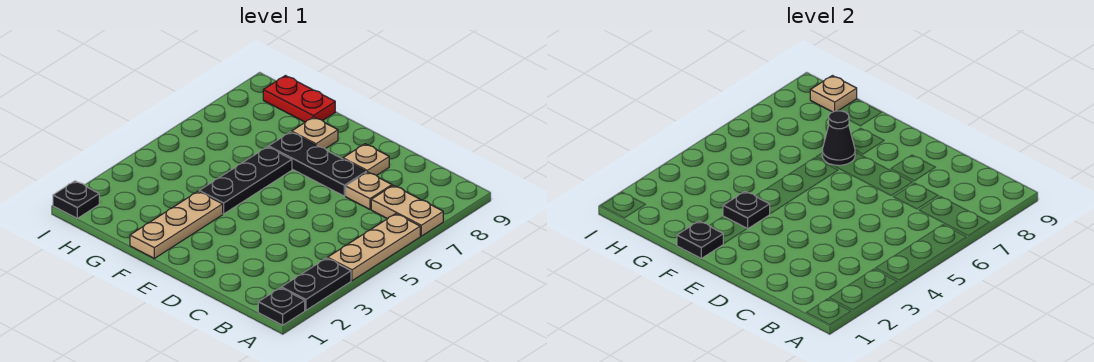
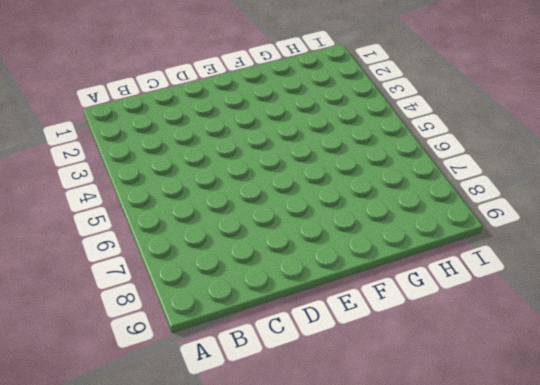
none -> black 1x1 plate [258,288,305,325]
none -> black 1x2 plate [281,258,351,310]
none -> tan 1x3 plate [328,214,420,281]

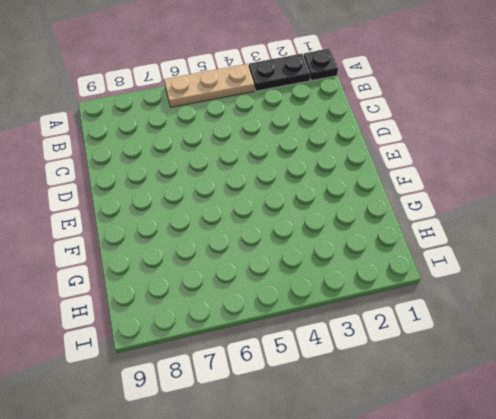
none -> tan 1x2 plate [371,185,443,236]
none -> tan 1x1 plate [346,172,392,209]
none -> black 1x3 plate [269,132,366,196]

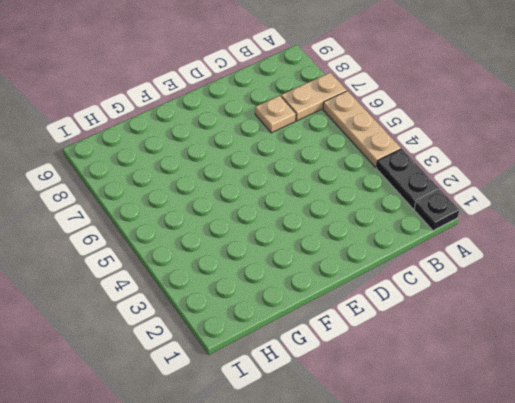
none -> black 1x3 plate [269,132,366,196]
none -> tan 1x1 plate [343,144,389,176]
none -> tan 1x3 plate [130,191,223,258]

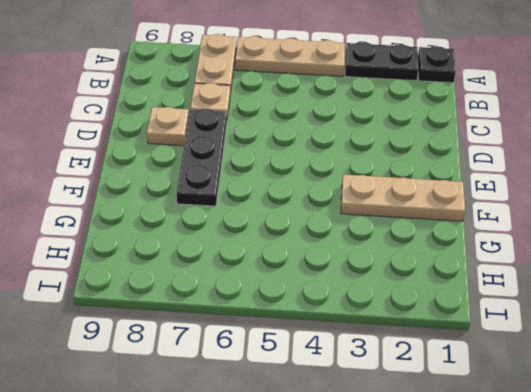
none -> black 1x3 plate [199,147,292,214]
none -> tan 1x1 plate [292,117,338,149]
none -> red 1x2 plate [263,76,335,122]

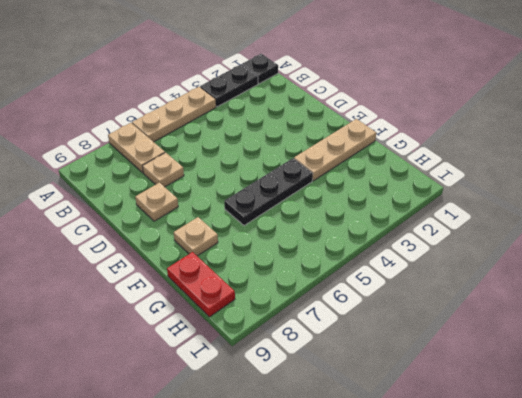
none -> black 1x3 plate [269,132,366,196]
none -> black 1x1 plate [53,181,99,218]
none -> black 1x1 plate [677,221,723,258]

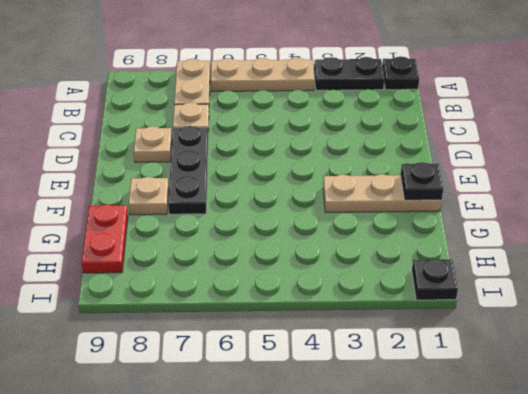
none -> black 1x3 plate [199,147,292,214]
none -> black 1x1 plate [723,191,770,229]
none -> black 1x1 cone [822,111,855,165]

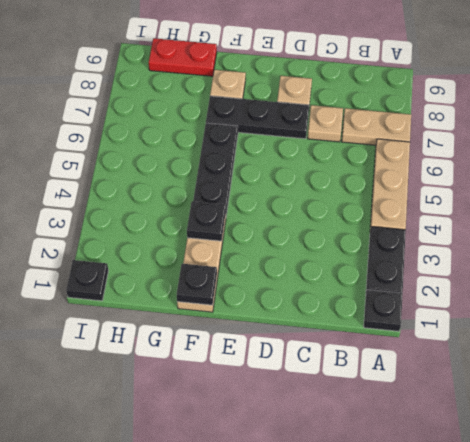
none -> black 1x1 cone [822,111,855,165]
none -> tan 1x1 plate [810,76,857,112]

